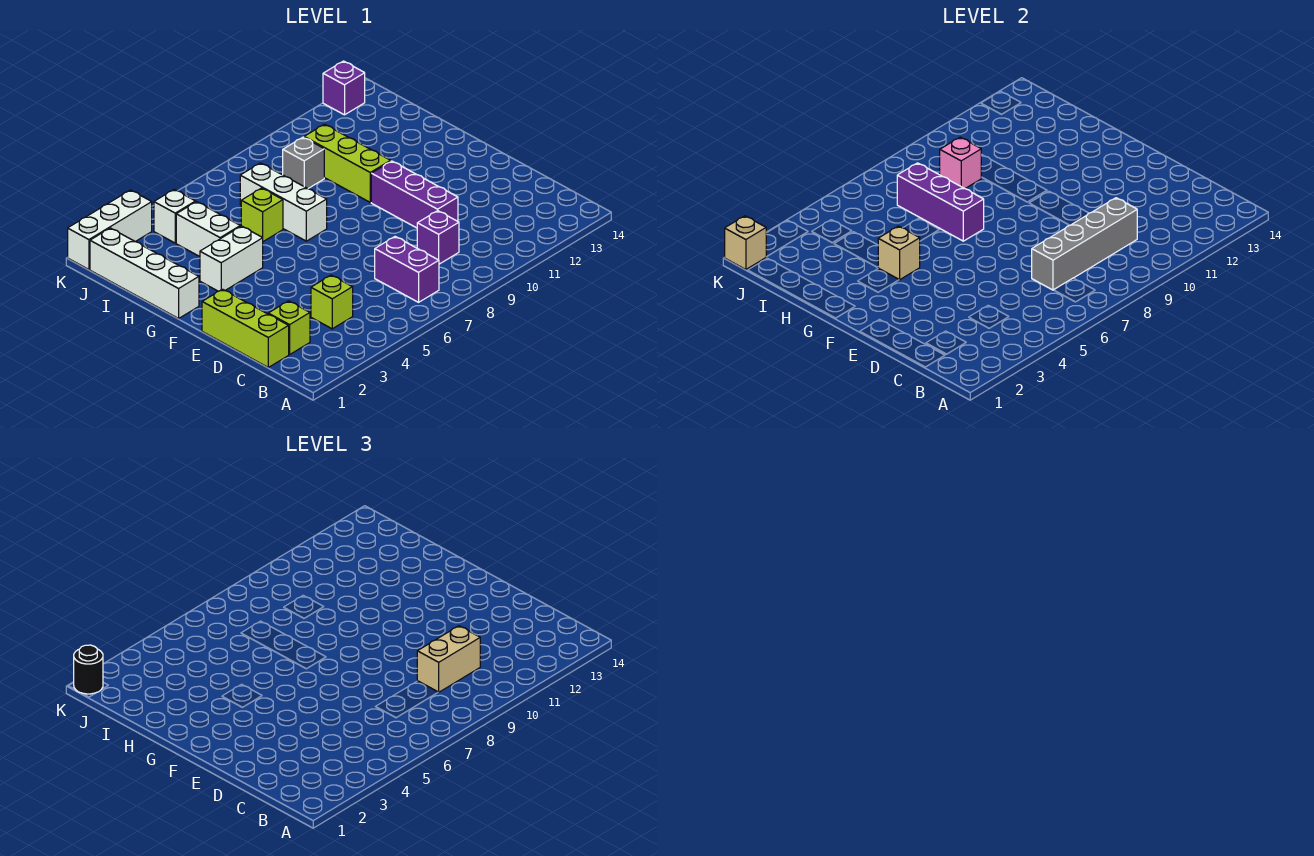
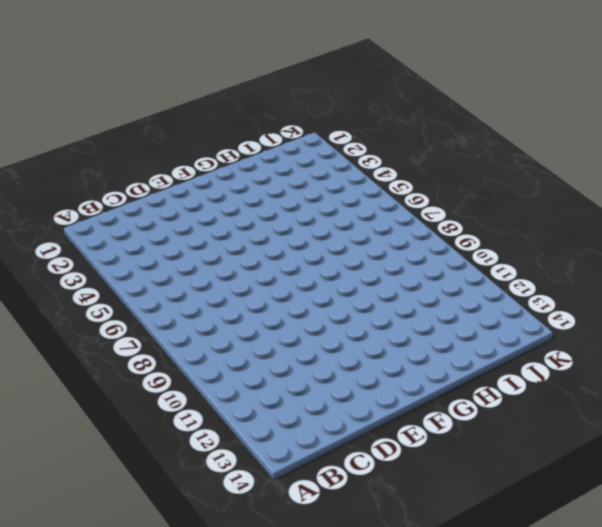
none -> purple 1x2 brick [375,237,439,302]
none -> lime 1x3 brick [202,289,289,367]
none -> lime 1x1 brick [268,301,310,355]

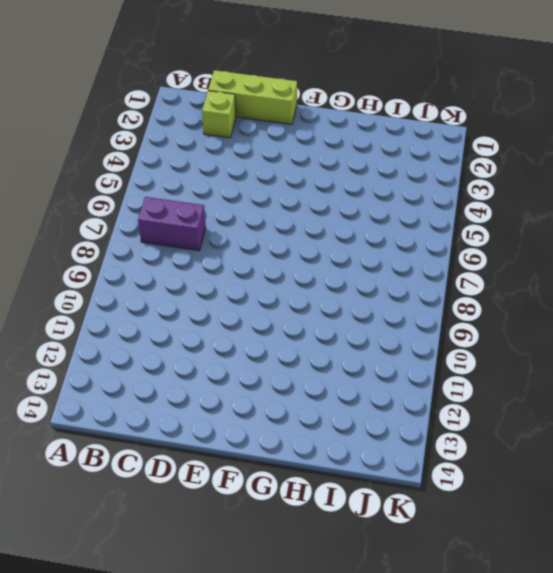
none -> lime 1x1 brick [311,275,353,329]
none -> purple 1x1 brick [417,211,459,264]
none -> purple 1x3 brick [371,161,458,228]

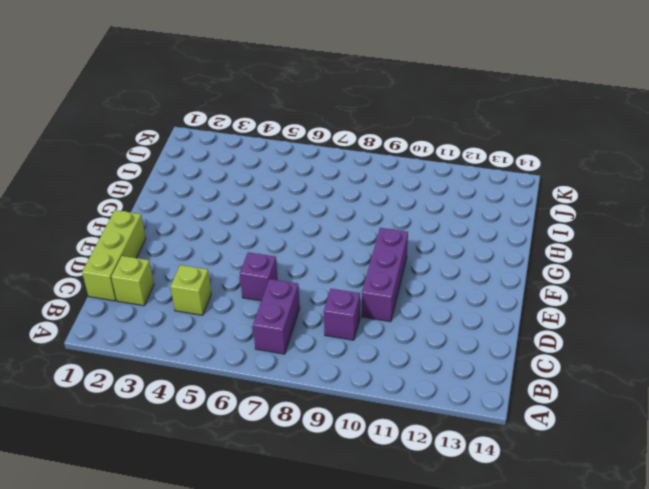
purple 1x1 brick [240,252,278,301] -> purple 1x1 brick moved to [323,61,365,115]
none -> white 1x4 brick [90,228,199,318]
none -> white 1x2 brick [200,226,263,291]
none -> white 1x3 brick [240,163,327,241]

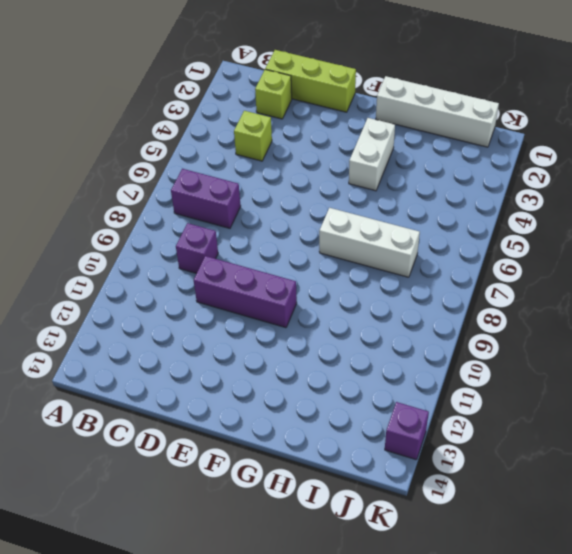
none -> lime 1x3 brick [304,124,391,202]
none -> white 1x2 brick [176,202,240,257]
none -> lime 1x1 brick [241,188,283,242]

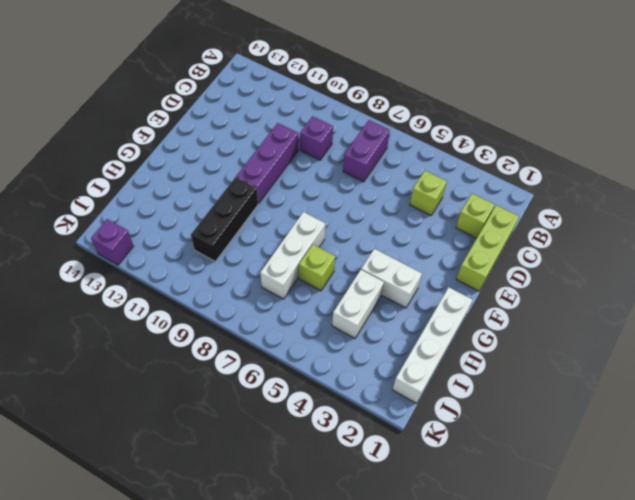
black 1x3 brick [191,177,258,261] -> lime 1x3 brick [304,124,391,202]
none -> grey 1x1 brick [283,137,324,189]
none -> white 1x1 brick [154,189,196,243]
none -> white 1x3 brick [68,190,152,270]

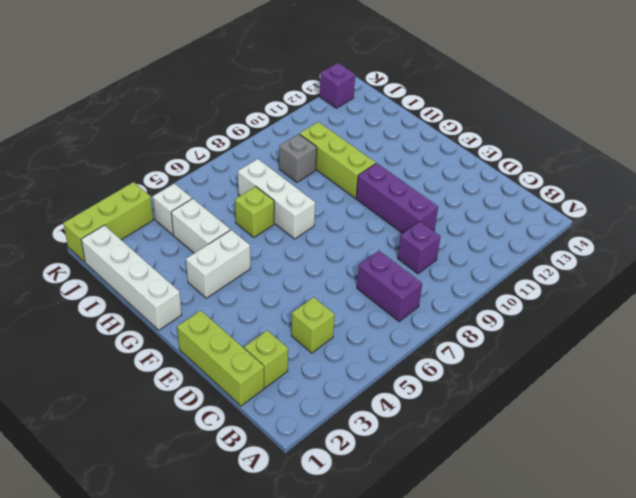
lime 1x3 brick [63,182,153,262] -> white 1x3 brick [68,190,152,270]
none -> grey 1x4 brick [1032,198,1137,290]
none -> tan 1x1 brick [878,226,920,280]
none -> purple 1x3 brick [897,163,984,241]

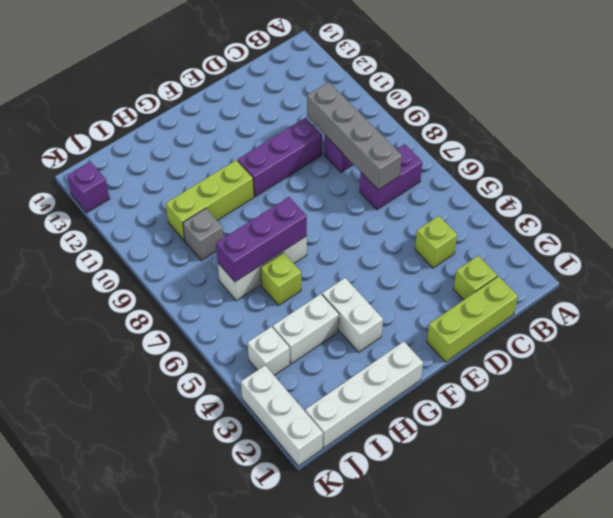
none -> tan 1x1 brick [878,226,920,280]
none -> pink 1x1 brick [940,137,981,189]
none -> tan 1x1 brick [725,216,766,270]

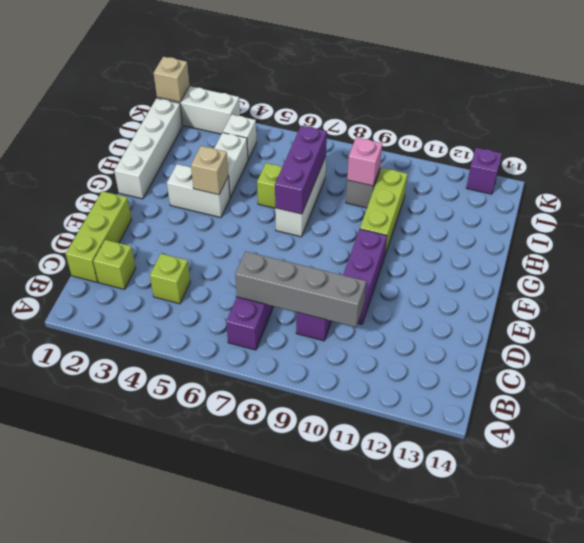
none -> tan 1x2 brick [417,626,480,692]
none -> black 1x1 round brick [74,645,103,694]

